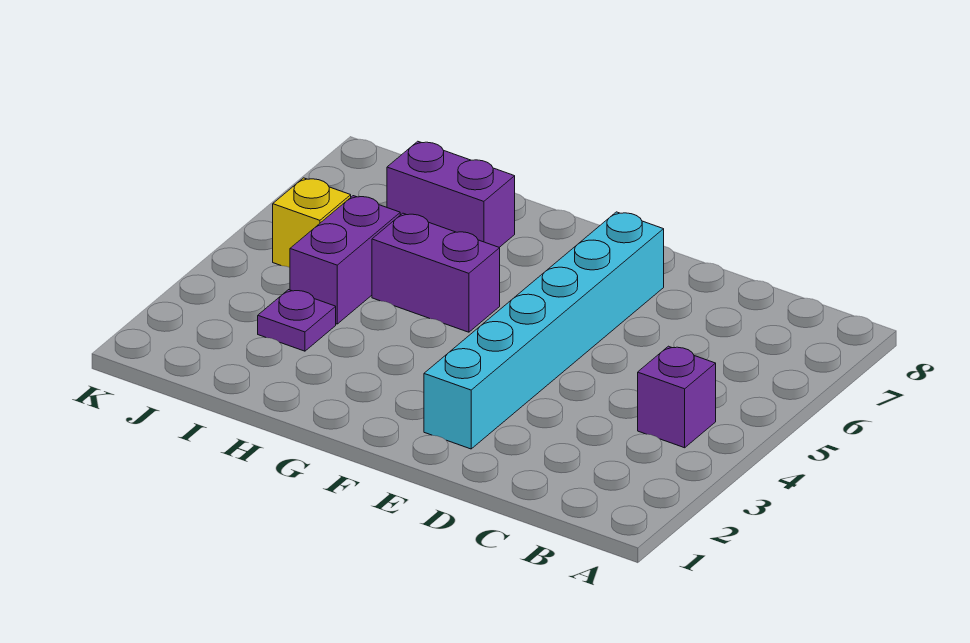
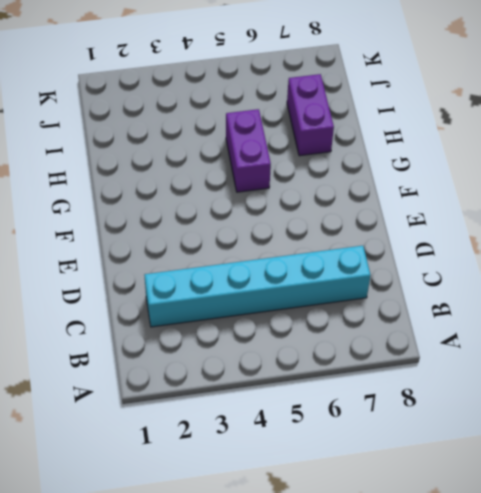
cyan 1x6 brick [145,246,371,327] -> cyan 1x6 brick moved to [424,212,664,449]
none -> purple 1x1 brick [638,346,716,448]
none -> purple 1x1 plate [258,290,336,351]

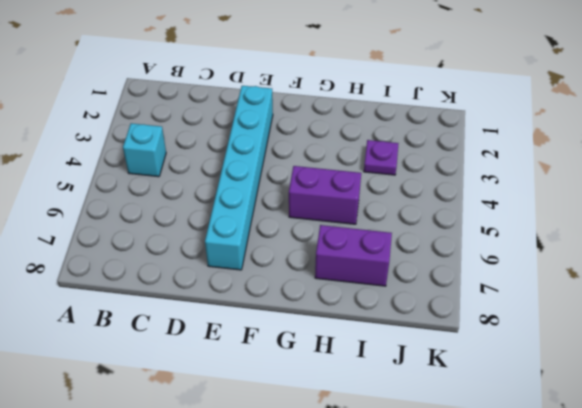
cyan 1x1 brick [123,123,166,177] -> purple 1x1 brick [638,346,716,448]
none -> purple 1x2 brick [290,196,400,324]
none -> yellow 1x1 brick [273,178,351,267]

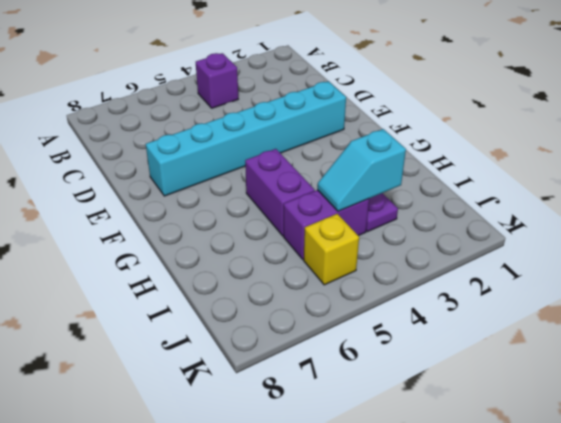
cyan 1x2 slope [317,129,406,211] -> none
none -> purple 1x2 brick [387,141,515,247]

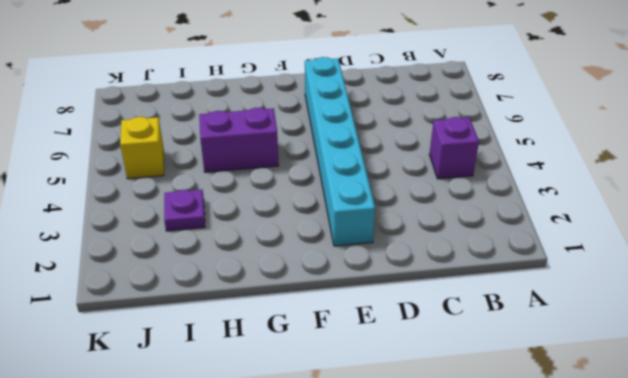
none -> purple 1x2 brick [387,141,515,247]
none -> purple 1x2 brick [290,196,400,324]

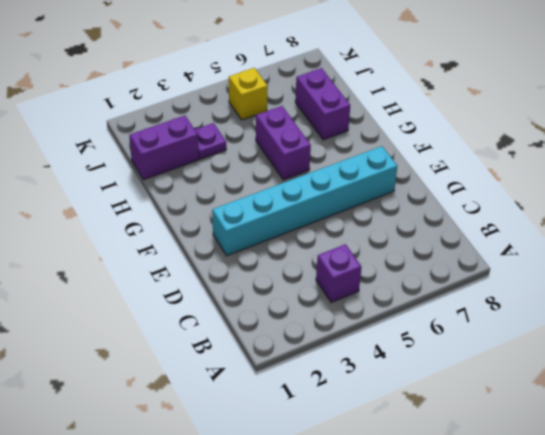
purple 1x2 brick [129,116,199,180] -> purple 1x2 brick moved to [290,196,400,324]

